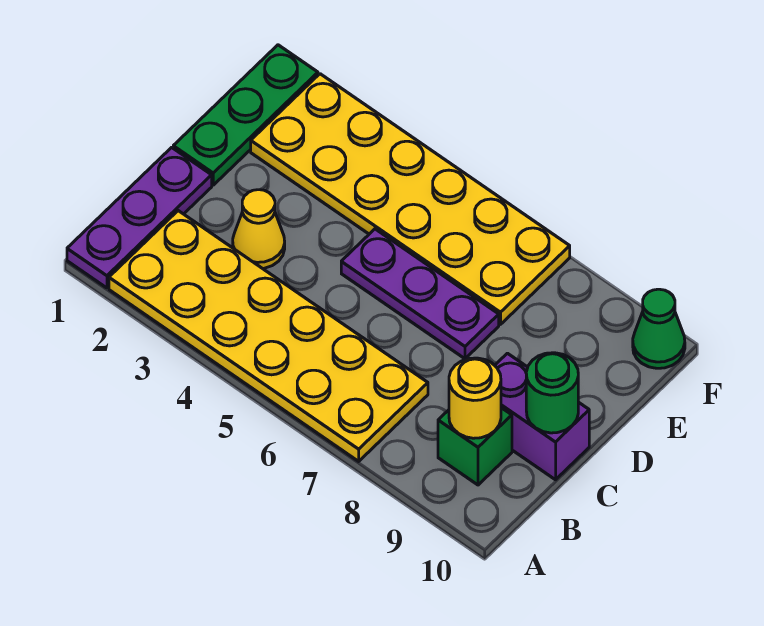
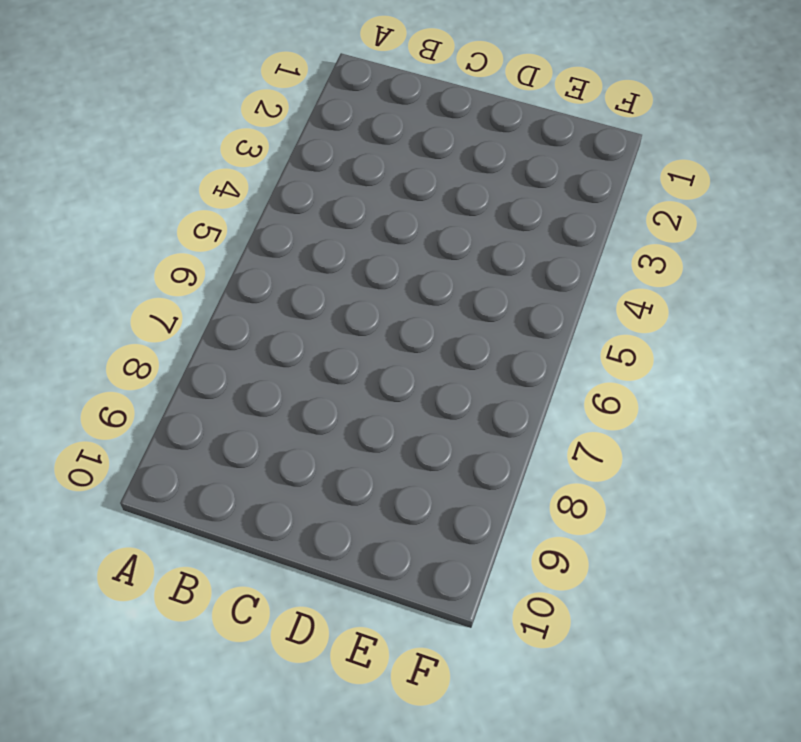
none -> purple 1x3 plate [67,147,212,288]
none -> yellow 2x6 plate [109,211,428,461]

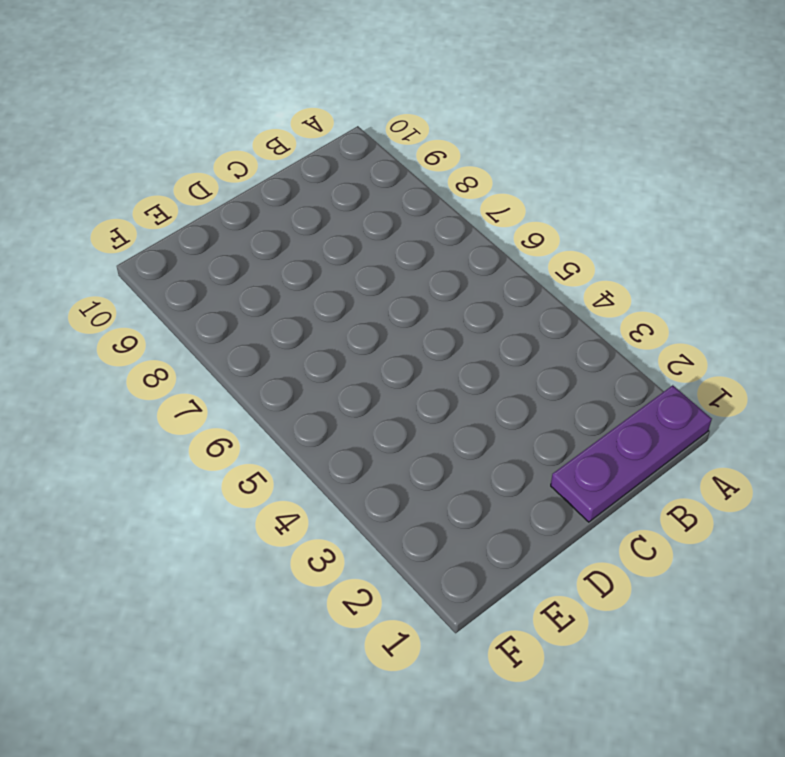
none -> yellow 2x6 plate [109,211,428,461]
none -> green 1x1 brick [438,408,512,485]

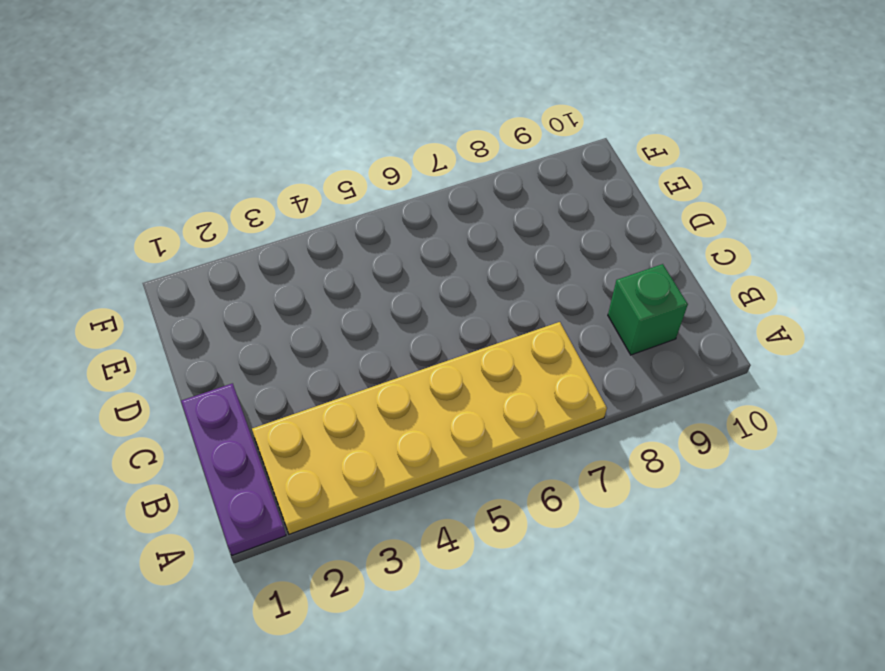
none -> yellow 1x1 cone [233,190,285,268]
none -> purple 1x2 brick [495,353,589,480]

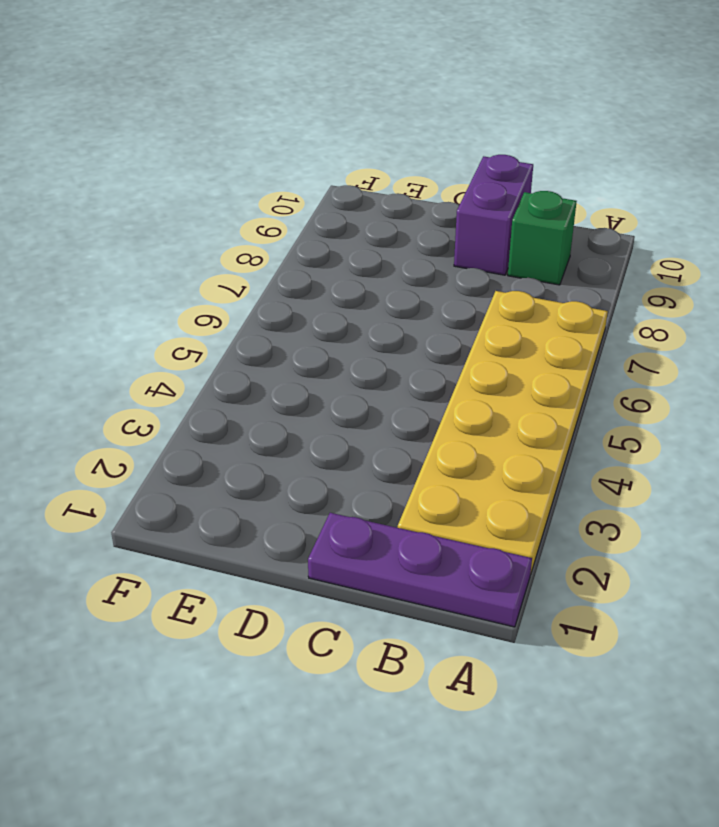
none -> yellow 1x1 cone [233,190,285,268]
none -> green 1x3 plate [173,45,318,185]

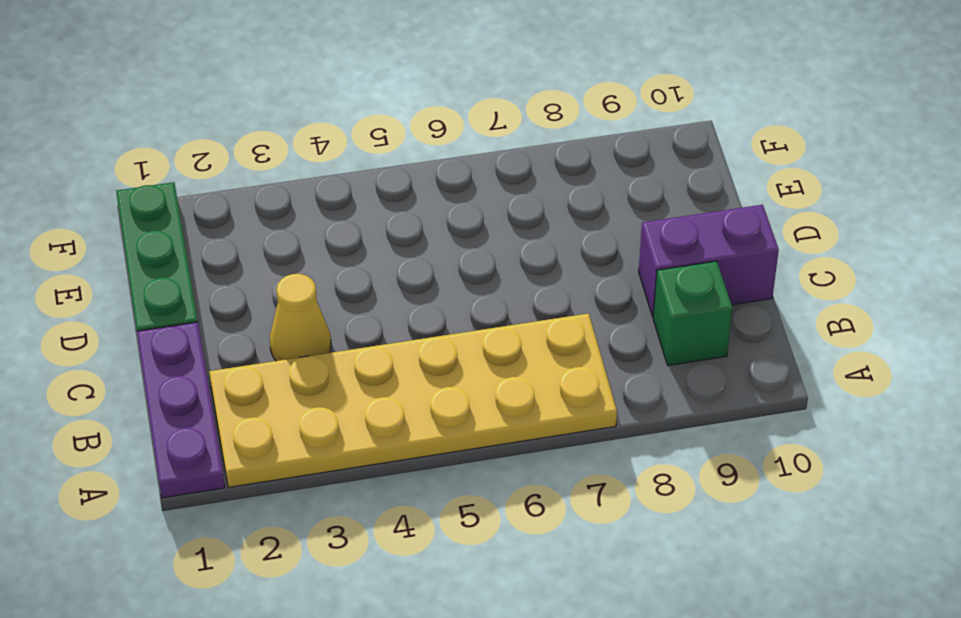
none -> purple 1x3 plate [341,229,499,359]
none -> yellow 2x6 plate [251,74,570,325]

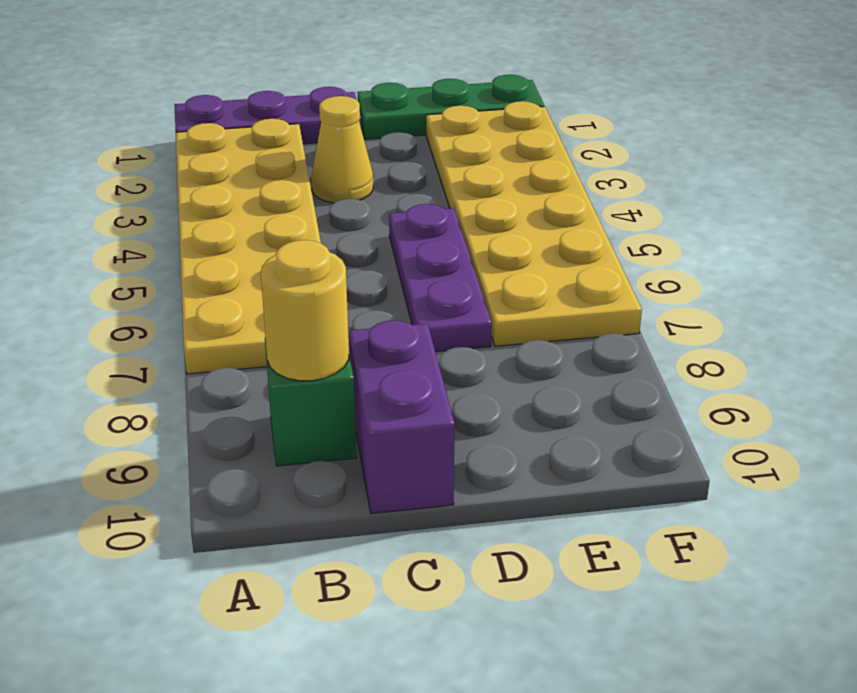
none -> green 1x1 cone [633,289,685,368]
none -> green 1x1 round brick [526,353,578,433]

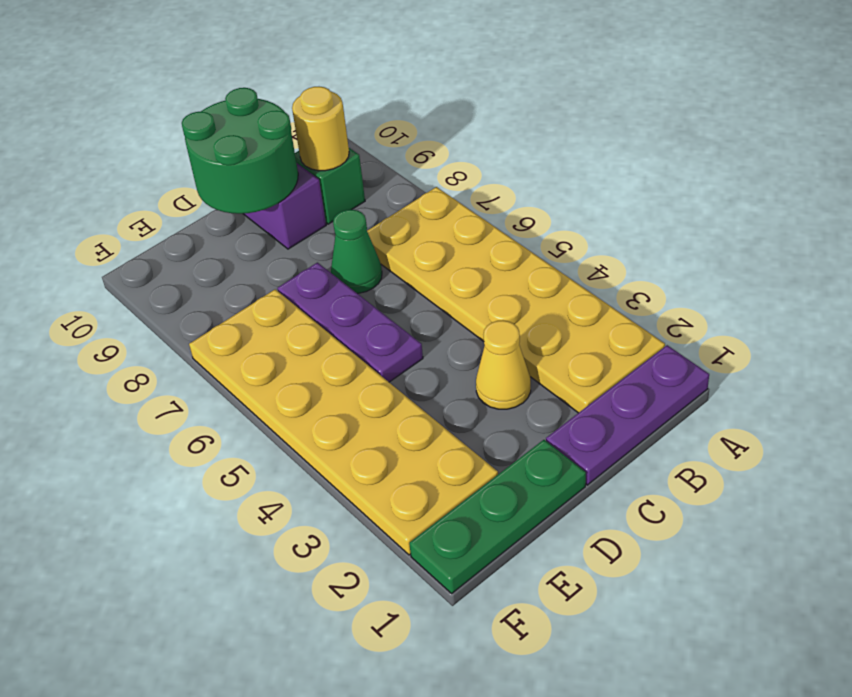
green 1x1 cone [331,210,382,293] -> green 1x1 cone moved to [633,289,685,368]
green 2x2 round brick [182,88,298,214] -> green 1x1 round brick [526,353,578,433]

